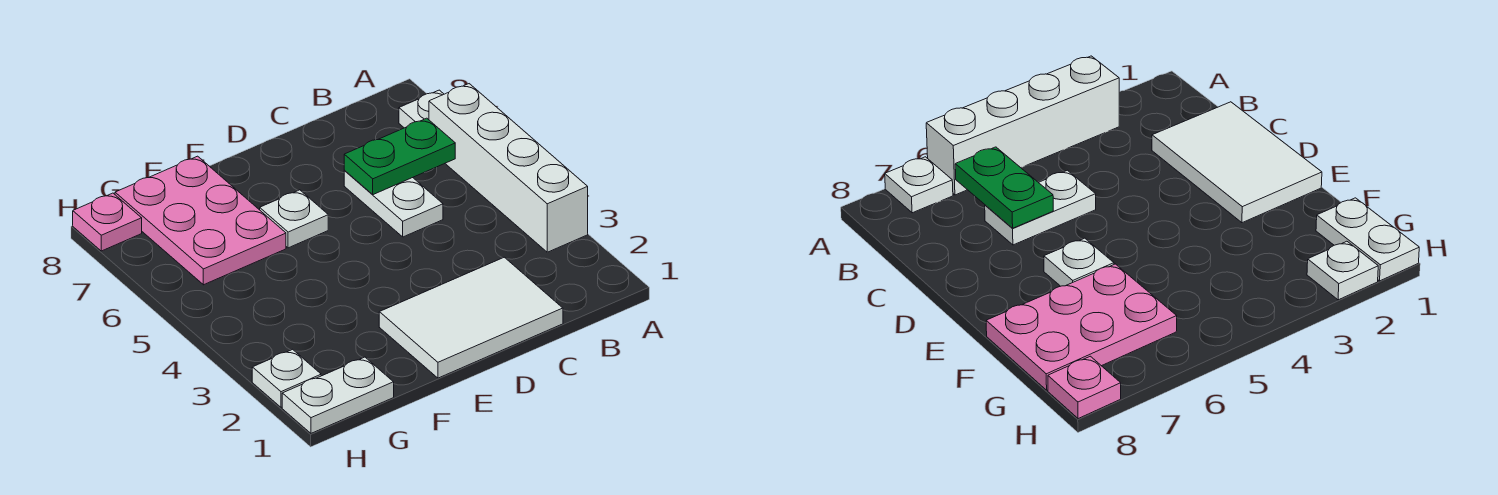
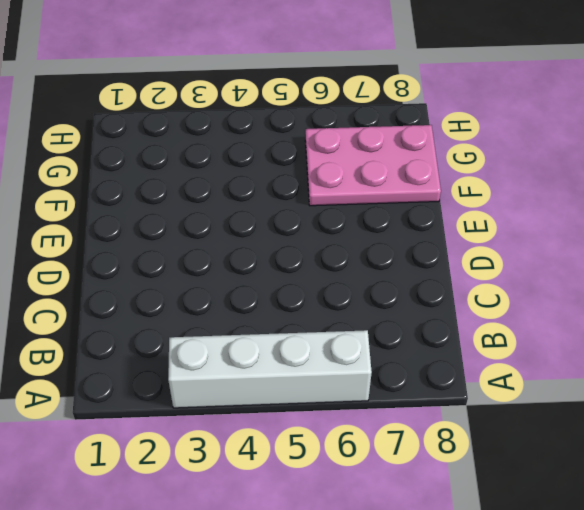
none -> white 1x1 plate [399,90,444,128]
none -> white 2x3 tile [379,257,563,378]

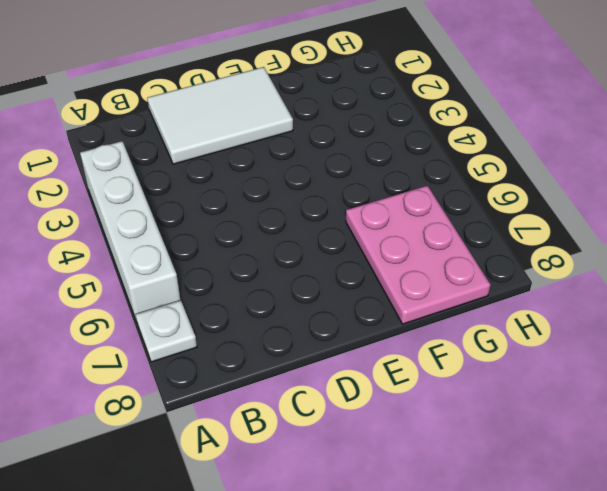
none -> white 1x2 plate [344,170,443,237]
none -> white 1x1 plate [260,190,328,248]

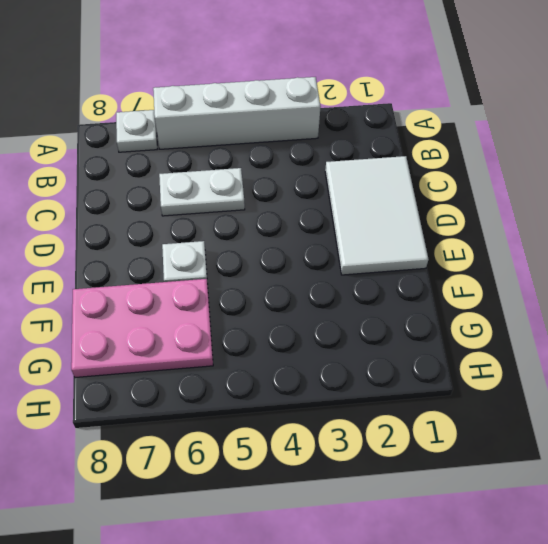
none -> white 1x2 plate [282,357,394,433]
none -> white 1x1 plate [252,349,321,407]

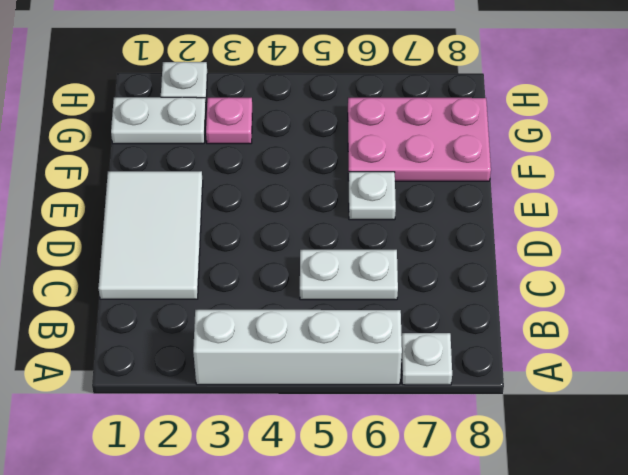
white 1x2 plate [111,97,206,144] -> white 1x2 plate turned to [282,357,394,433]
pink 1x1 plate [206,98,252,144] -> pink 1x1 plate moved to [73,193,142,251]
none -> green 1x2 plate [344,118,455,195]

